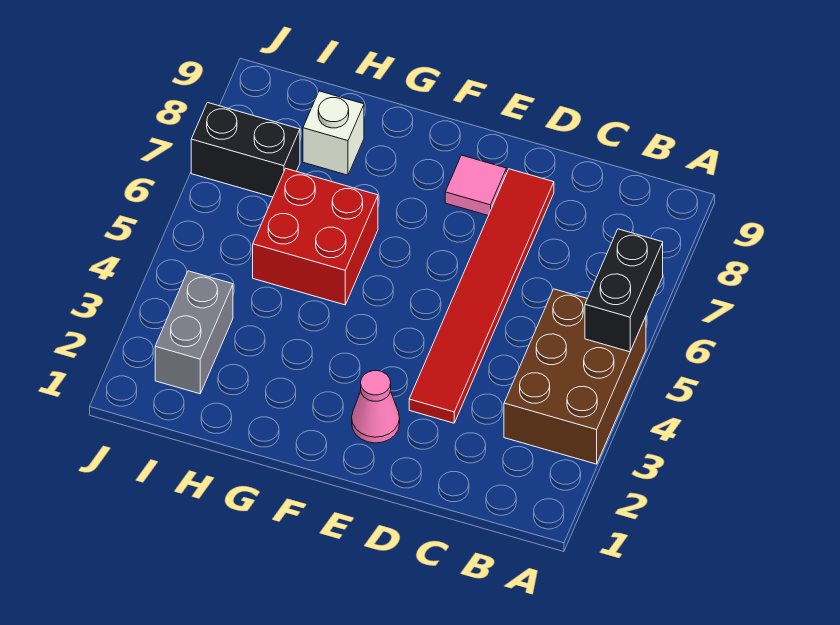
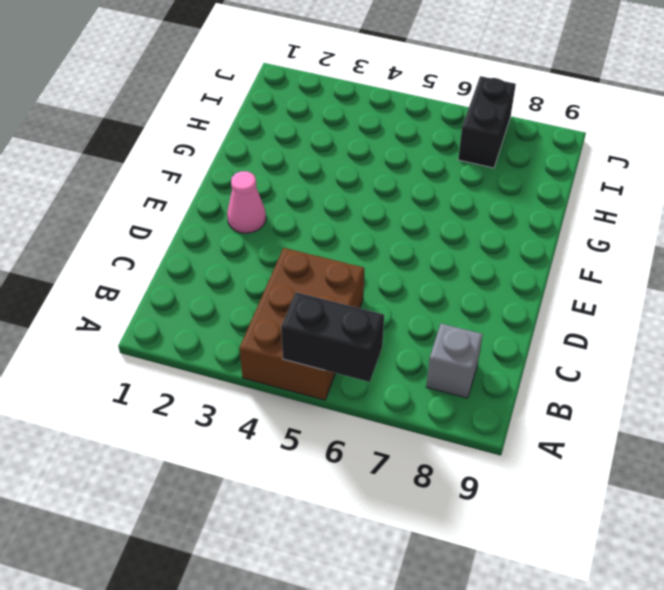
brown 2x3 brick [239,248,364,400] -> brown 2x3 brick turned to [504,289,646,464]
grey 1x1 brick [426,324,483,398] -> none
none -> red 1x6 tile [409,169,554,423]
none -> pink 1x1 tile [445,155,506,216]

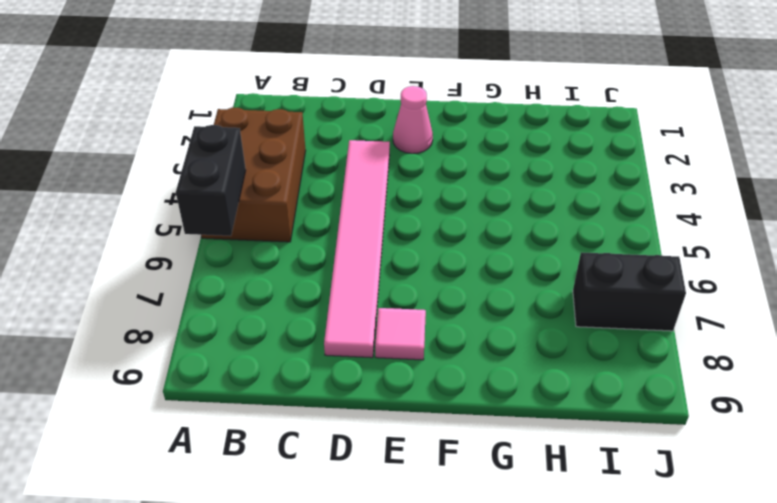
pink 1x6 tile [324,140,390,358] -> red 1x6 tile [409,169,554,423]
none -> red 2x2 brick [253,169,378,305]
none -> white 1x1 brick [303,91,364,175]

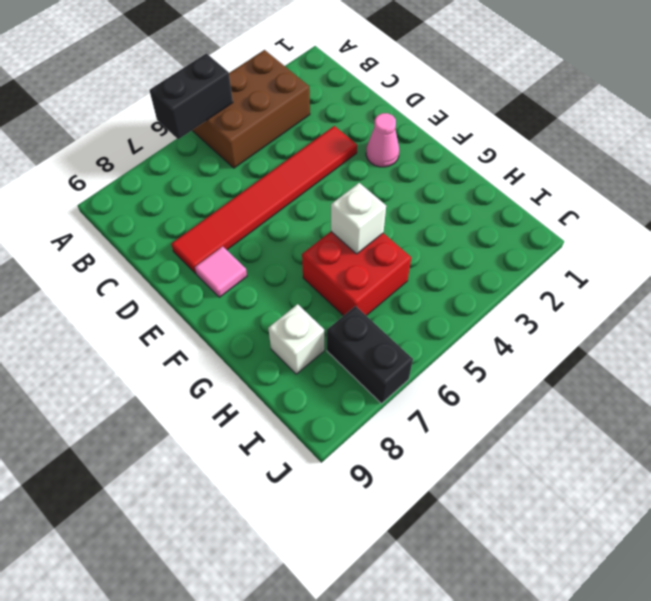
white 1x1 brick [331,183,386,254] -> none
none -> grey 1x2 brick [155,271,233,394]

